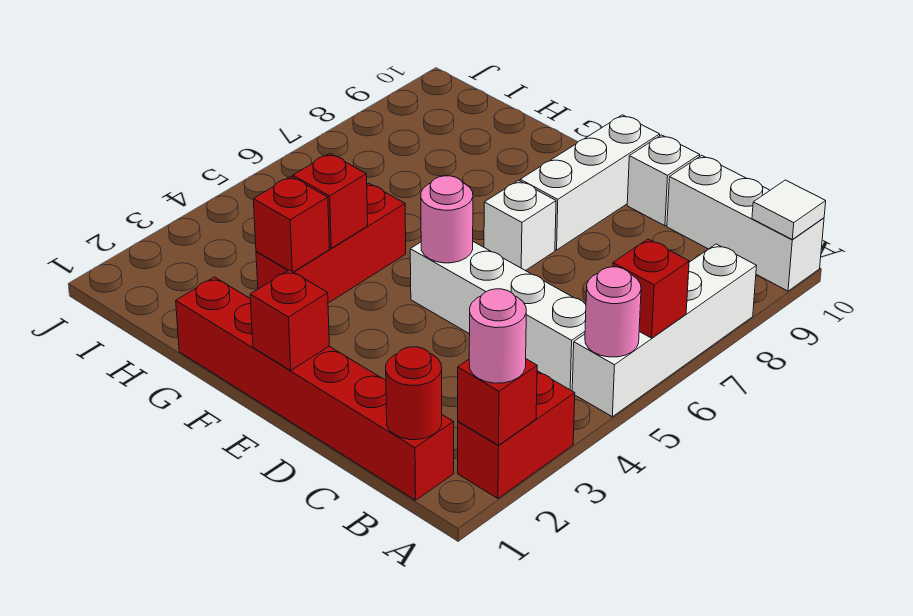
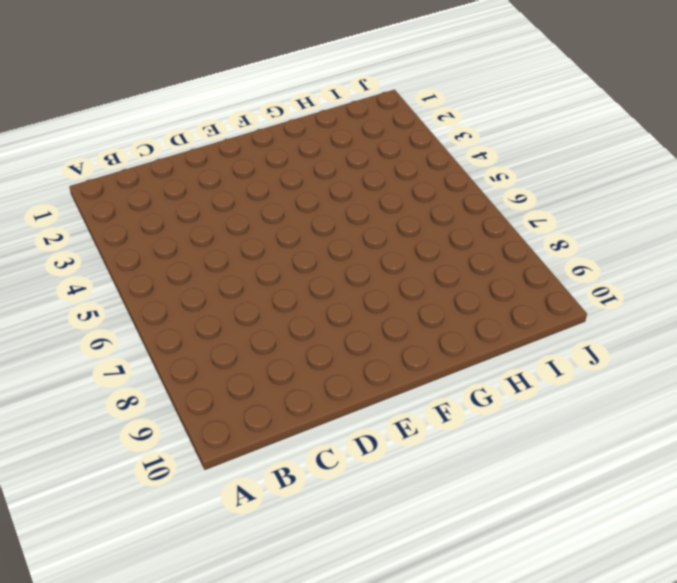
none -> red 1x2 brick [458,371,575,499]
none -> white 1x4 brick [572,244,756,417]
none -> white 1x3 brick [667,155,824,291]

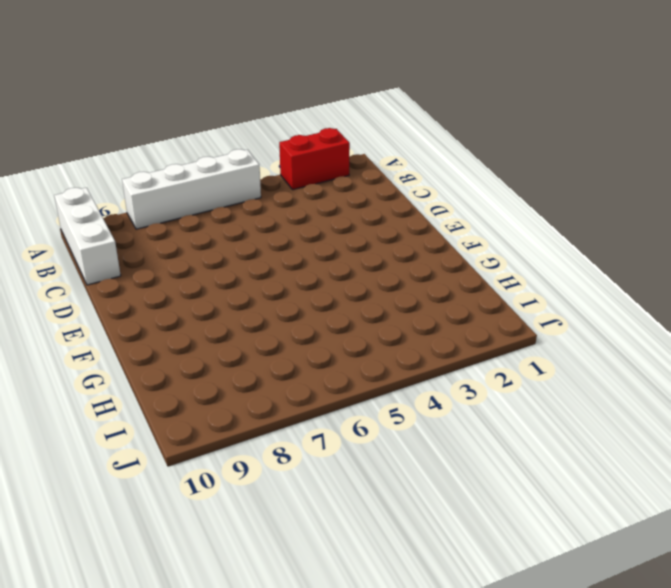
none -> red 1x6 brick [176,277,454,500]
none -> white 1x4 brick [410,242,586,391]
none -> white 1x1 brick [627,135,700,226]

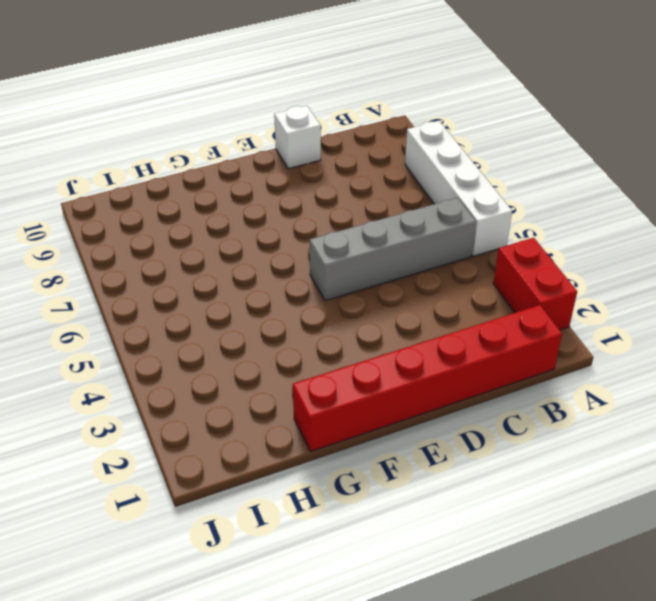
grey 1x4 brick [310,198,476,301] -> white 1x4 brick [410,242,586,391]
none -> white 1x3 brick [667,155,824,291]
none -> white 1x1 brick [484,181,556,271]
none -> white 1x3 brick [520,115,660,250]

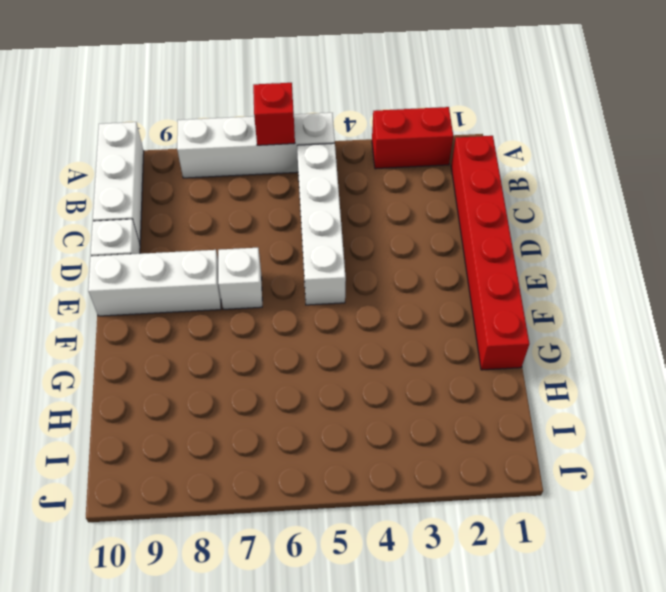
none -> red 1x3 brick [256,183,406,303]
none -> red 1x1 brick [458,359,537,445]
none -> pink 1x1 round brick [585,267,641,357]

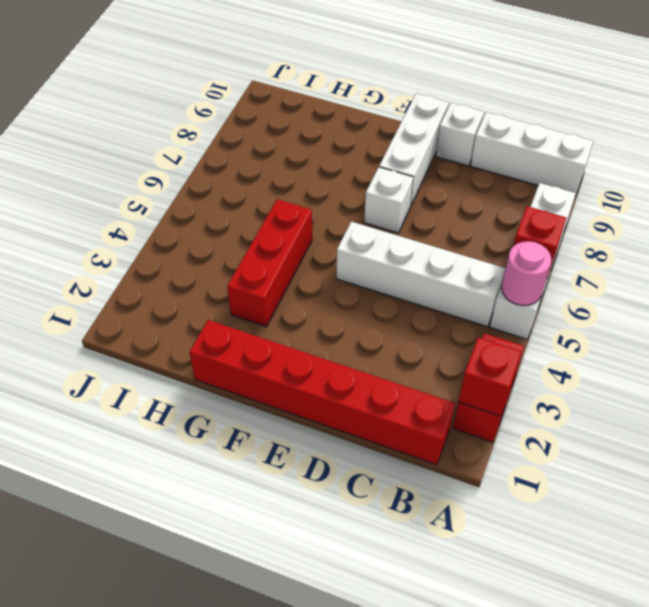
none -> white 1x1 tile [752,180,826,239]
none -> red 1x1 round brick [386,347,442,440]
none -> red 1x1 brick [250,270,329,370]

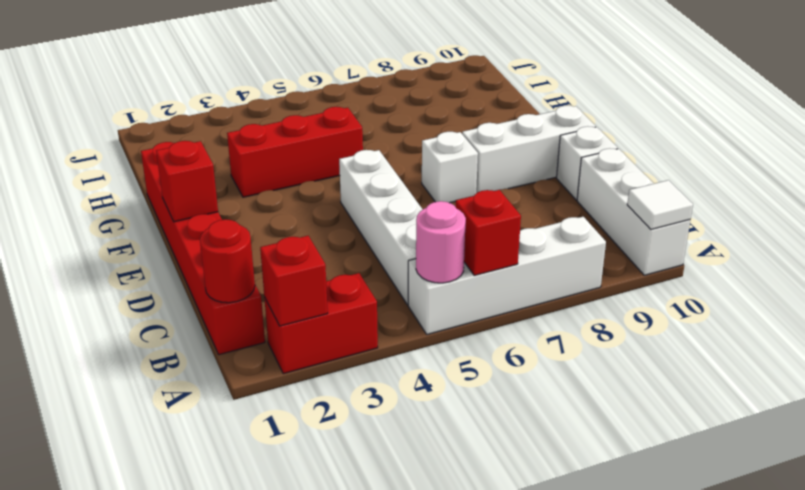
none -> pink 1x1 round brick [421,176,473,263]
none -> red 1x1 brick [253,177,329,272]
none -> red 1x1 brick [293,153,368,248]

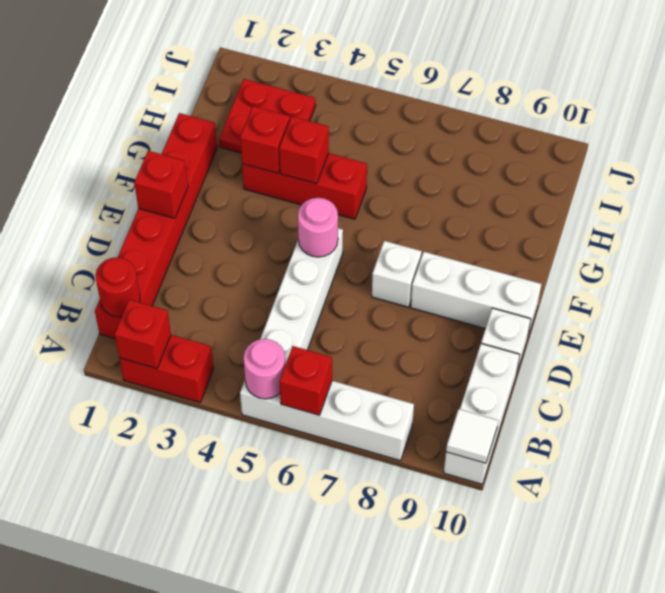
red 2x2 plate [219,79,316,153] -> none
none -> pink 1x1 round brick [469,289,526,383]

